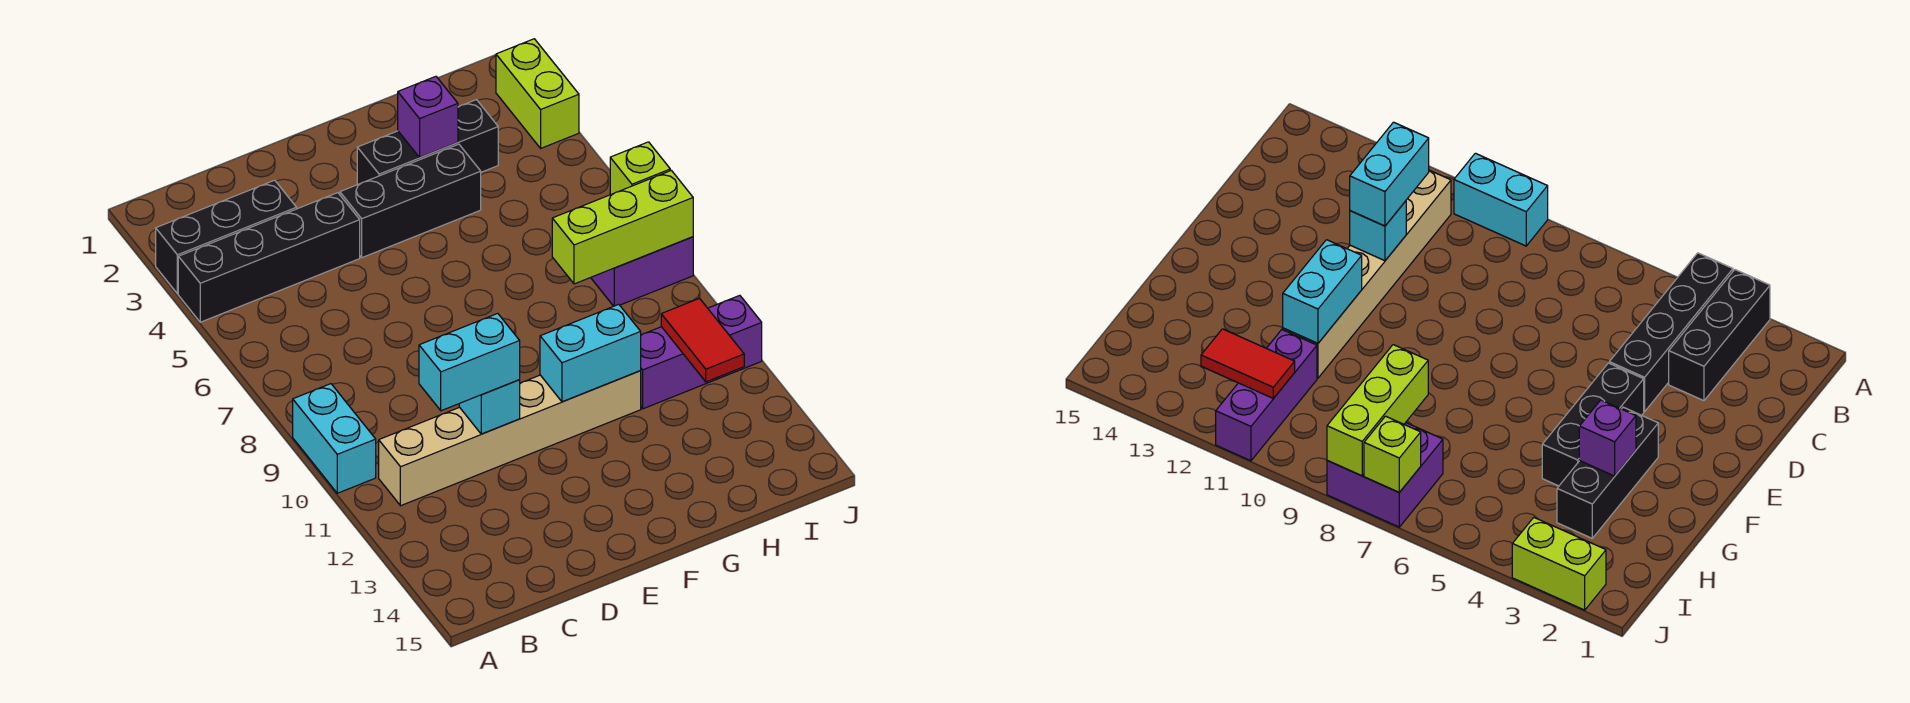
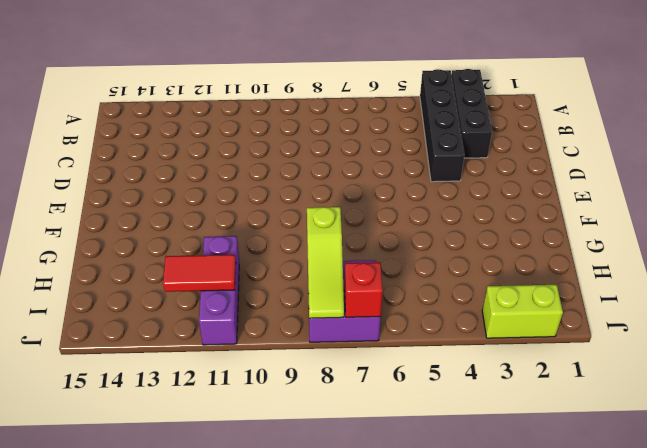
lime 1x3 slope [307,207,344,318] -> lime 1x3 brick [552,170,693,284]
red 1x1 brick [344,262,383,317] -> lime 1x1 brick [610,142,670,195]
none -> cyan 1x2 brick [293,384,376,493]
none -> tan 1x6 brick [379,371,641,506]
none -> black 1x3 brick [340,144,481,258]

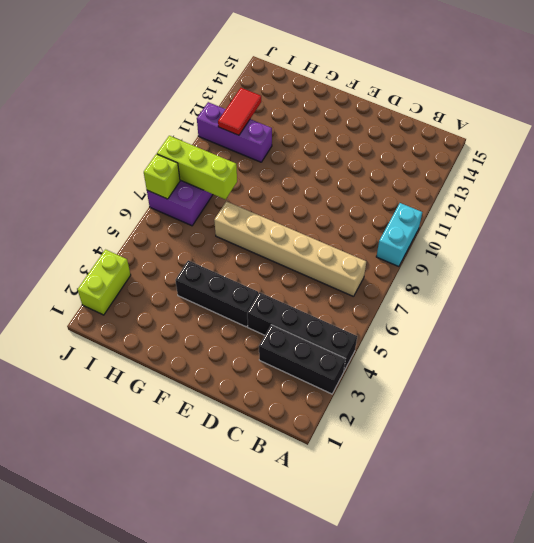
tan 1x6 brick [214,201,366,297] -> tan 1x6 brick moved to [379,371,641,506]
none -> black 1x3 brick [357,100,498,185]
none -> cyan 1x1 brick [459,380,520,434]
none -> cyan 1x2 brick [540,304,641,402]

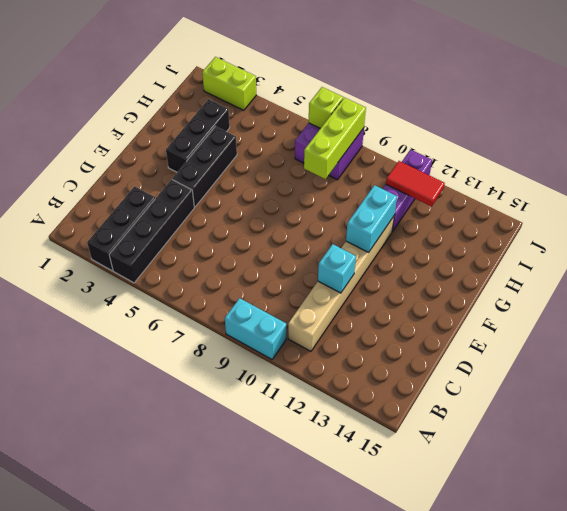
none -> purple 1x1 brick [398,76,458,157]
none -> cyan 1x2 brick [419,313,520,411]

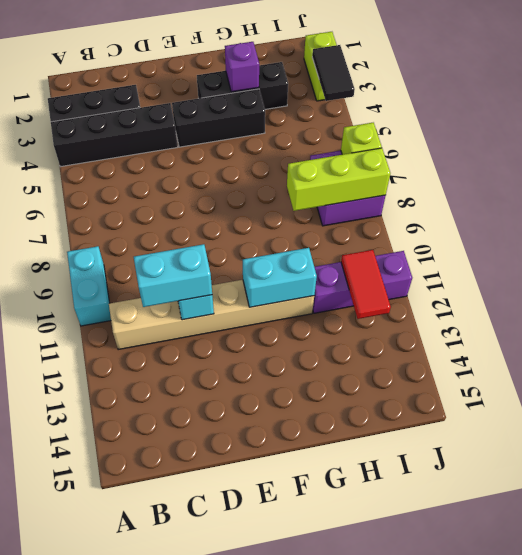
black 1x2 tile [312,45,355,101] -> none

